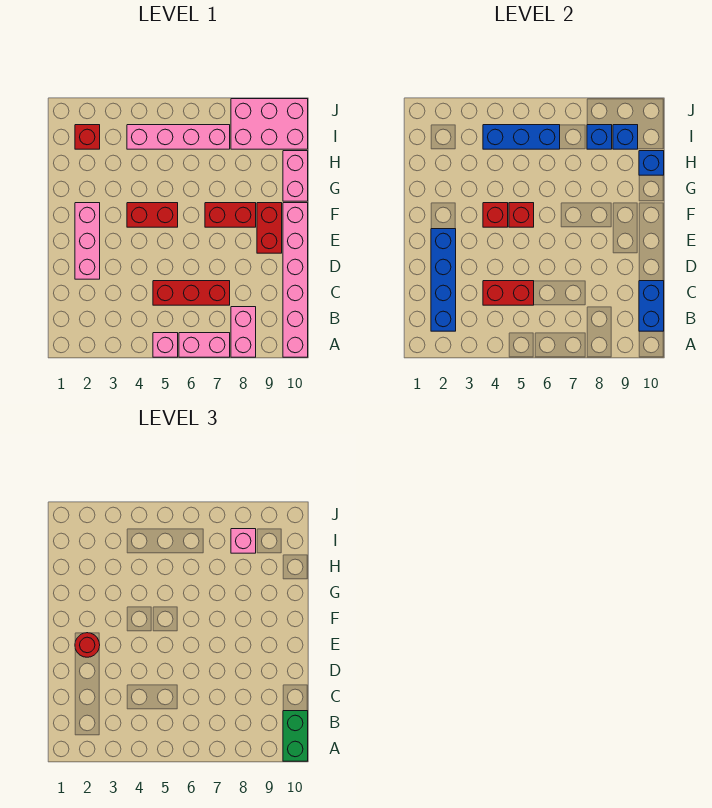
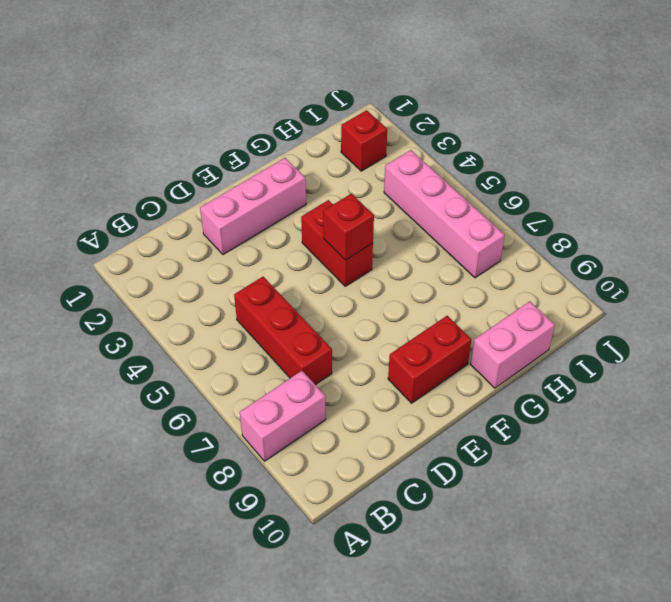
none -> pink 1x1 brick [153,333,178,357]
none -> pink 1x2 brick [179,333,230,357]
none -> pink 1x6 brick [283,203,308,357]

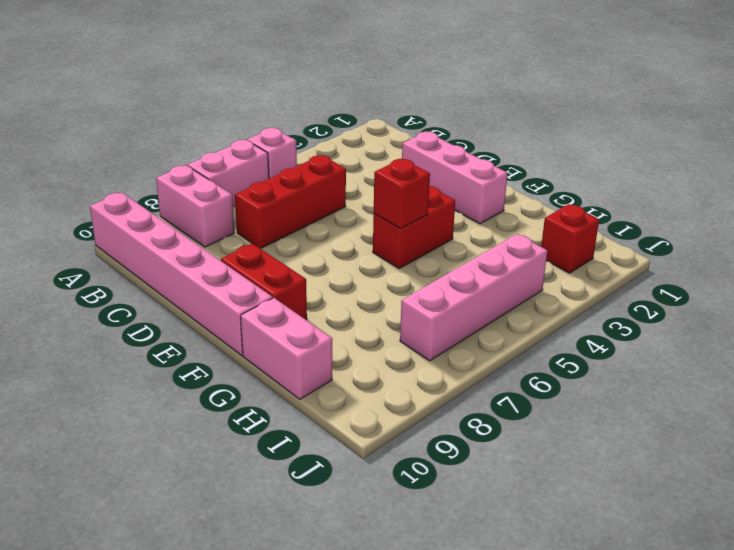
none -> red 1x2 brick [205,203,256,227]
none -> pink 2x3 brick [231,99,308,149]
none -> blue 1x4 brick [431,229,456,331]

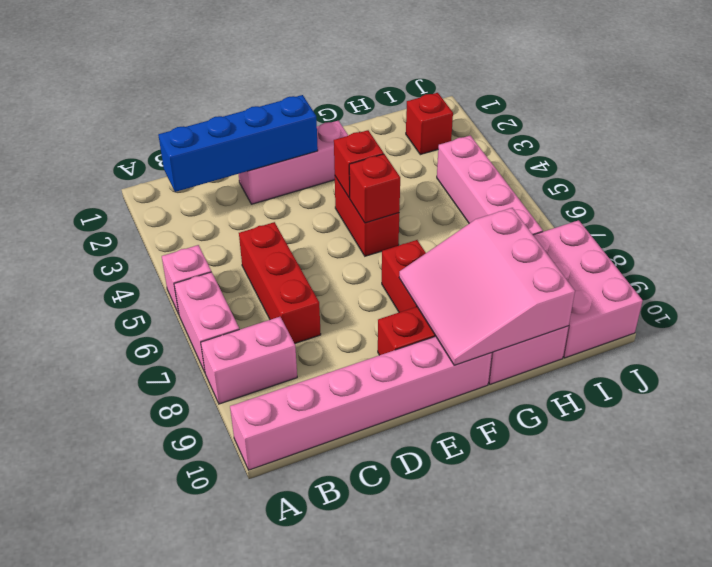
pink 3x3 slope [399,208,575,365] -> blue 1x1 brick [639,151,664,175]
none -> blue 1x2 brick [639,281,664,331]
none -> red 1x2 brick [483,281,534,305]
none -> blue 1x3 brick [483,125,560,149]

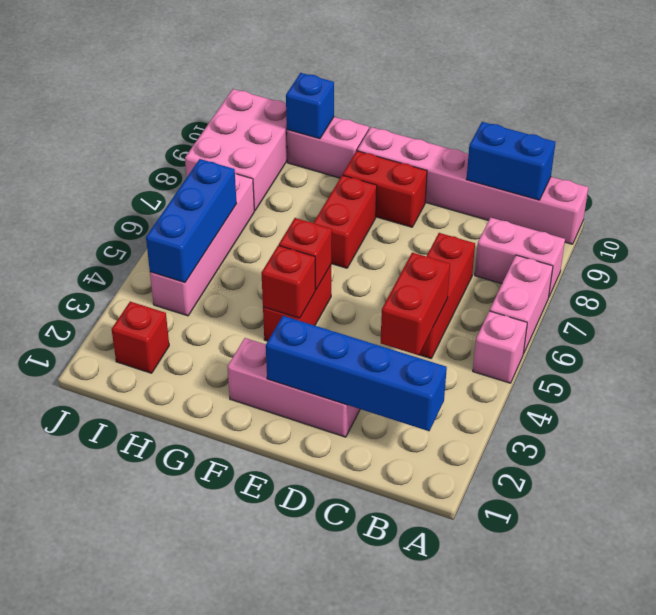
none -> blue 1x1 brick [587,125,612,149]
none -> blue 1x1 brick [613,125,638,149]
none -> green 1x2 brick [283,711,308,761]

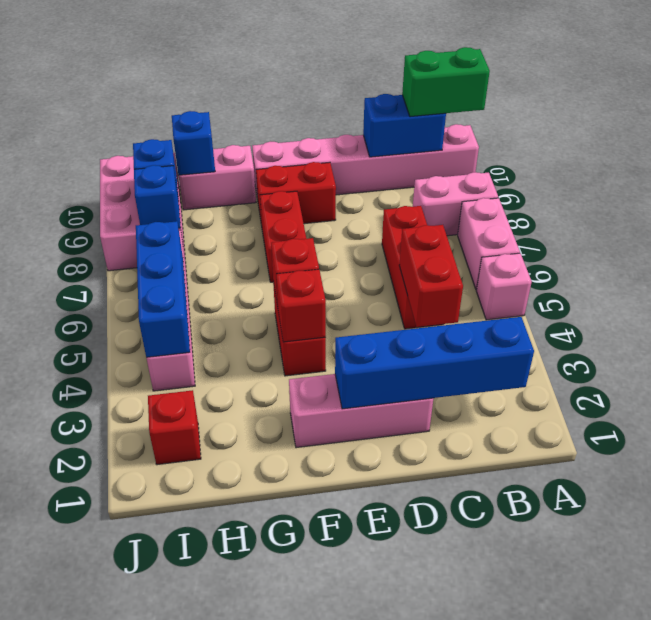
none -> red 1x1 round brick [75,633,100,657]
none -> pink 1x1 brick [231,529,256,553]

